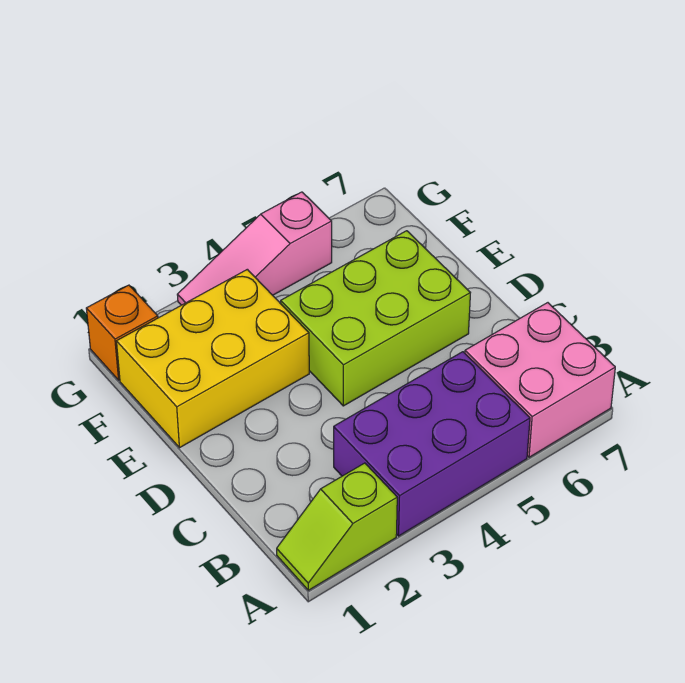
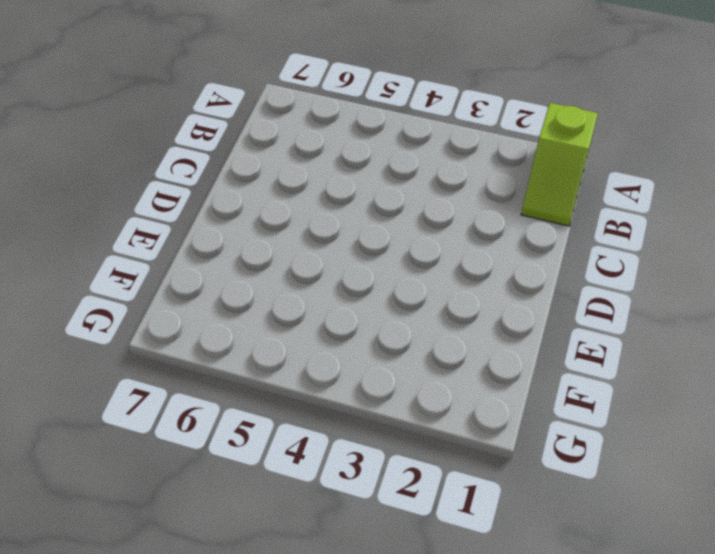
lime 1x2 slope [521,103,598,226] -> lime 1x2 slope turned to [277,463,397,590]
none -> purple 2x3 brick [334,352,530,536]
none -> pink 2x2 brick [465,303,615,457]

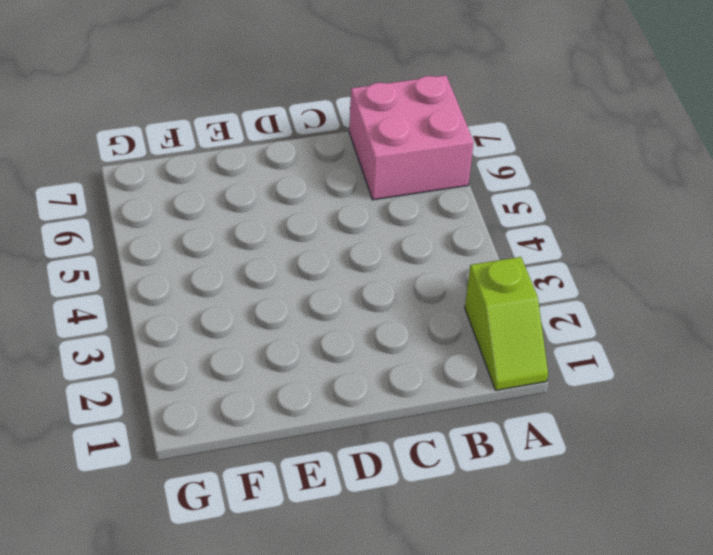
none -> purple 2x3 brick [334,352,530,536]
none -> lime 2x3 brick [281,231,470,406]

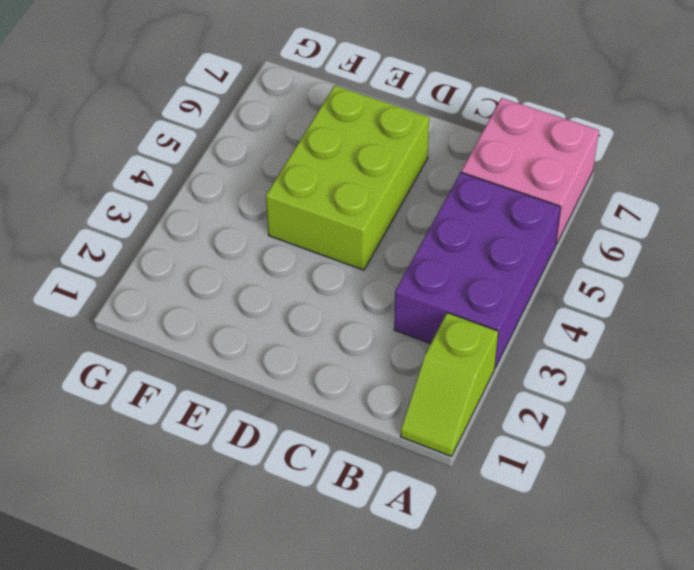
none -> yellow 2x3 brick [116,269,309,448]
none -> orange 1x1 brick [86,285,158,380]

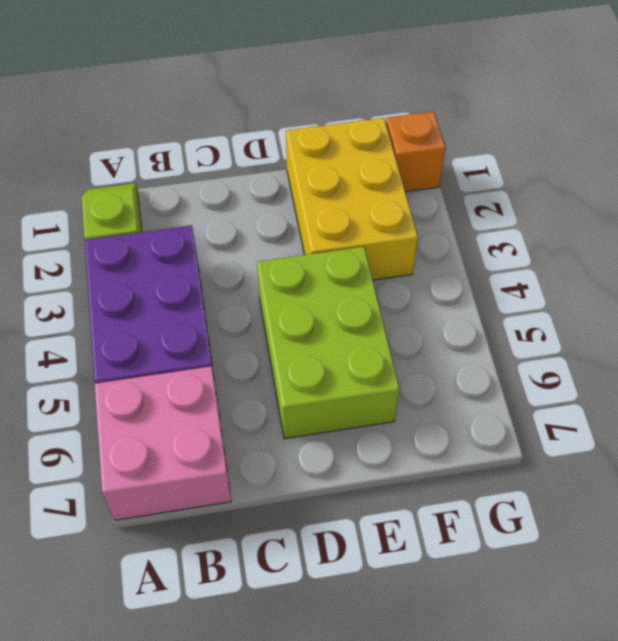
none -> pink 1x3 slope [177,192,332,305]

